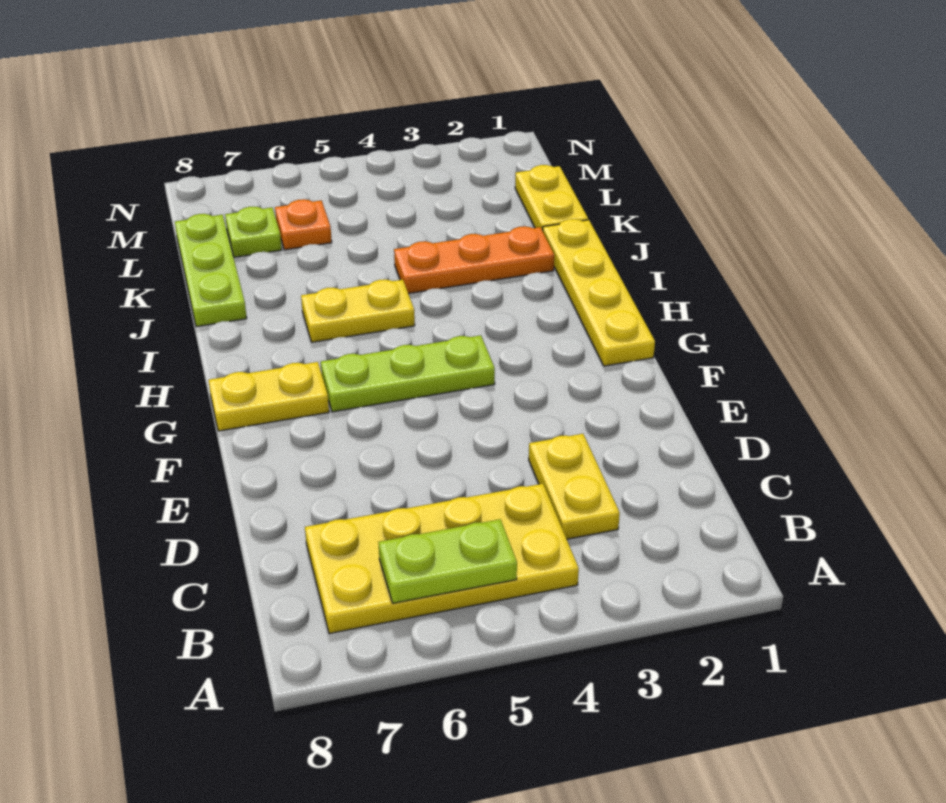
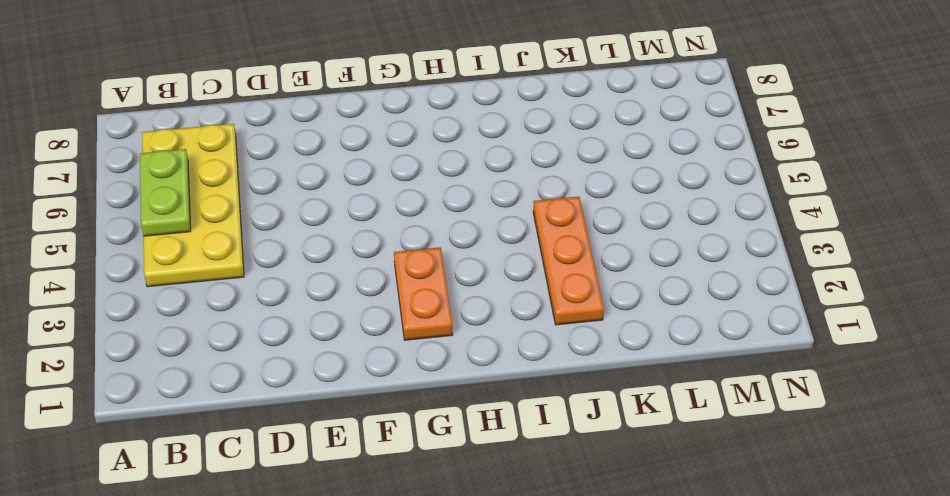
orange 1x2 plate [394,247,453,340] -> none
none -> yellow 1x2 plate [529,434,620,539]
none -> yellow 1x4 plate [543,219,655,366]
none -> lime 1x3 plate [321,335,495,412]

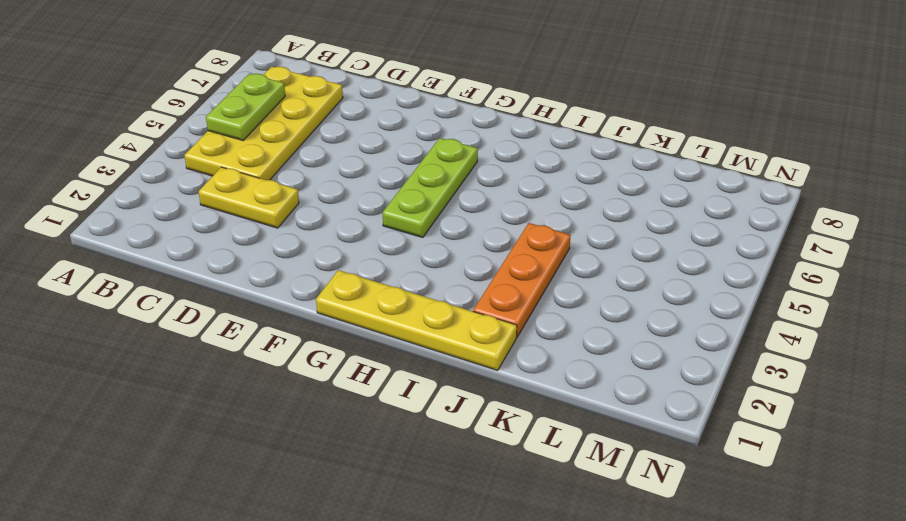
none -> yellow 1x2 plate [209,362,329,431]
none -> yellow 1x2 plate [301,279,415,342]
none -> lime 1x3 plate [175,214,247,327]

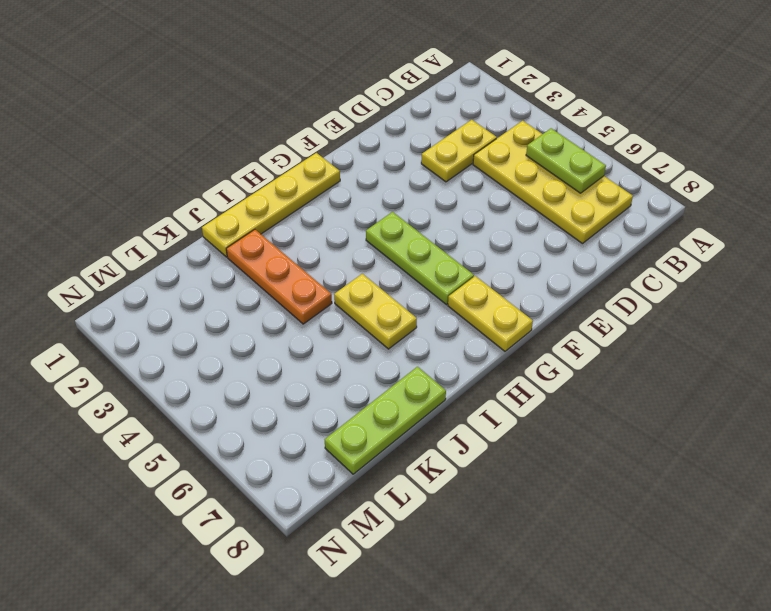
none -> yellow 1x2 plate [515,165,588,231]
none -> orange 1x1 plate [275,199,332,250]
none -> lime 1x1 plate [225,207,282,257]

